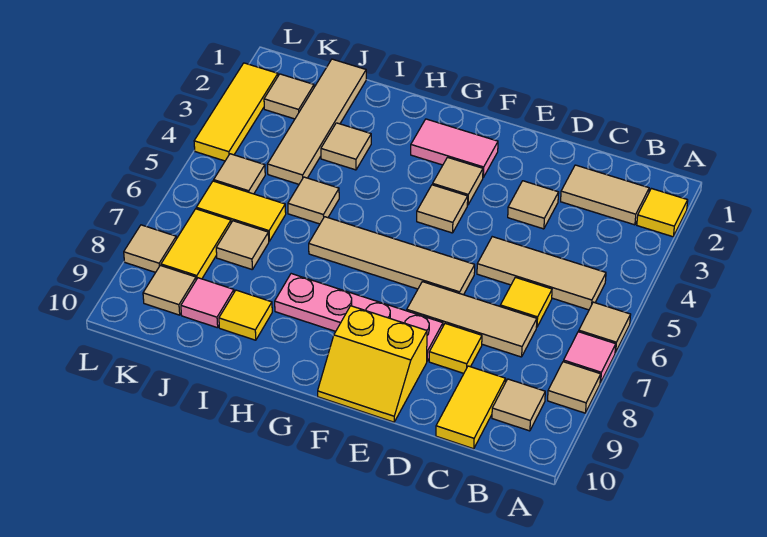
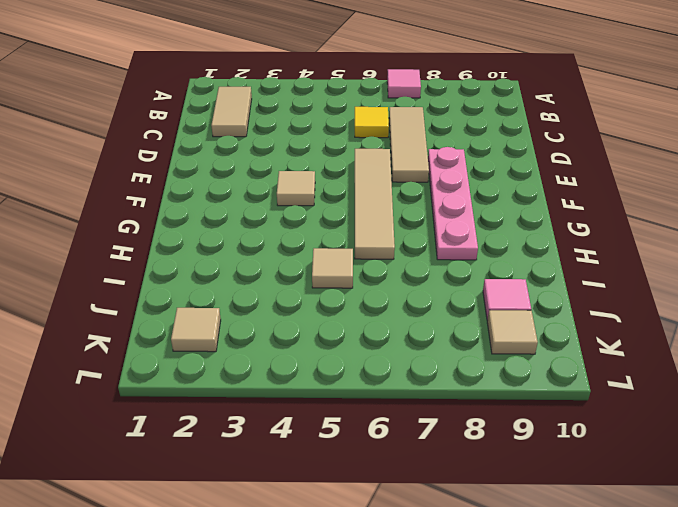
none -> yellow 1x1 tile [637,188,688,237]
none -> tan 1x1 tile [579,302,631,353]
none -> tan 1x1 tile [548,362,601,413]
none -> tan 1x3 tile [477,237,606,310]

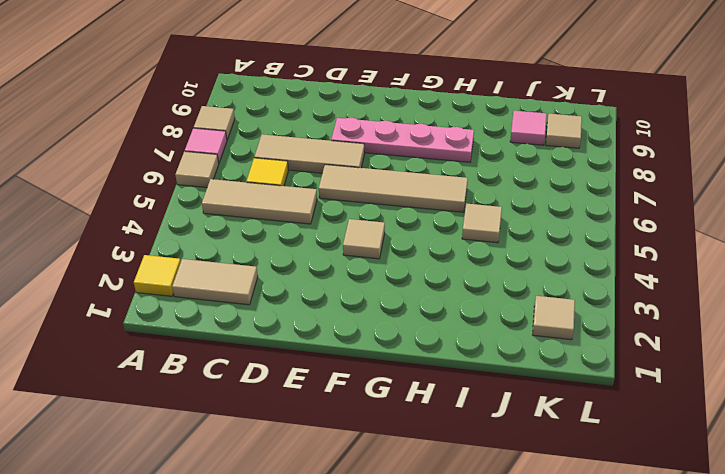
none -> tan 1x1 tile [492,379,545,431]
none -> yellow 1x2 tile [436,366,506,449]
none -> tan 1x1 tile [508,181,559,229]
none -> yellow 1x1 tile [429,324,482,373]

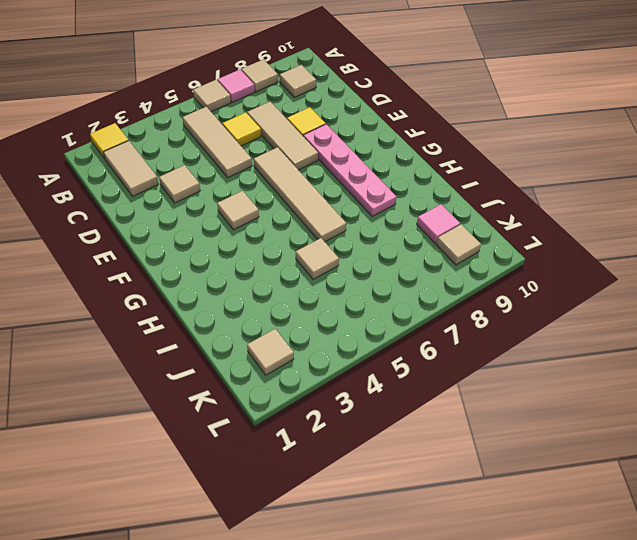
none -> yellow 1x2 tile [436,366,506,449]
none -> yellow 2x2 slope [318,306,427,422]
none -> pink 1x2 tile [411,119,498,177]
none -> tan 1x1 tile [433,157,483,205]

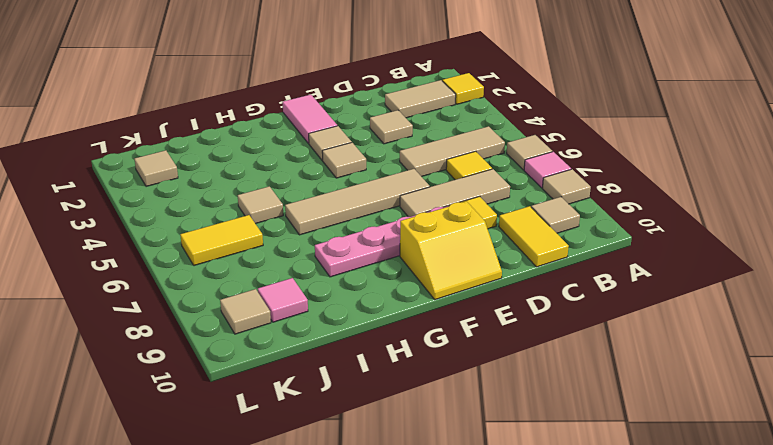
pink 1x2 tile [282,95,337,144] -> pink 1x2 tile turned to [411,119,498,177]
none -> tan 1x1 tile [321,123,371,170]
none -> yellow 1x1 tile [219,290,272,340]
none -> tan 1x4 tile [267,59,366,184]
none -> tan 1x1 tile [216,221,269,269]

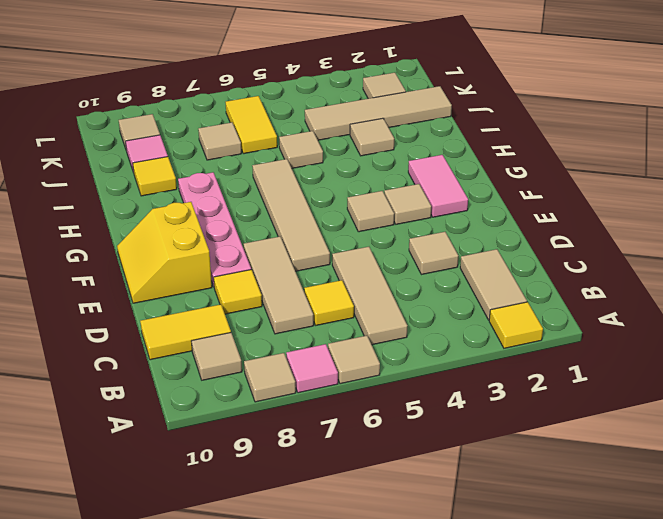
none -> tan 1x1 tile [214,154,265,194]
none -> yellow 1x2 tile [161,209,231,280]
none -> yellow 1x3 tile [194,63,278,161]
none -> tan 1x1 tile [124,225,176,272]

